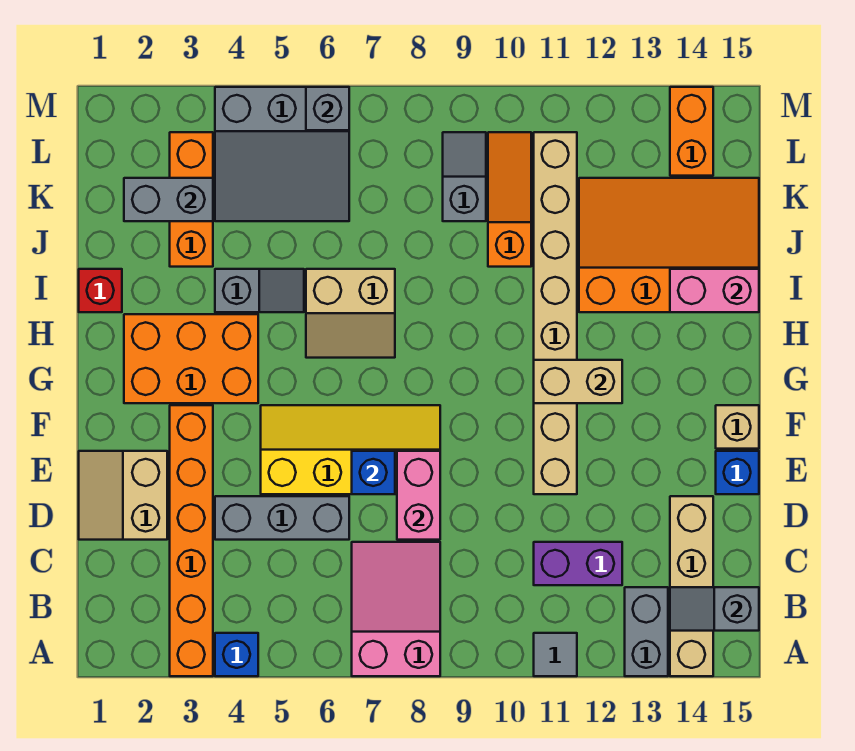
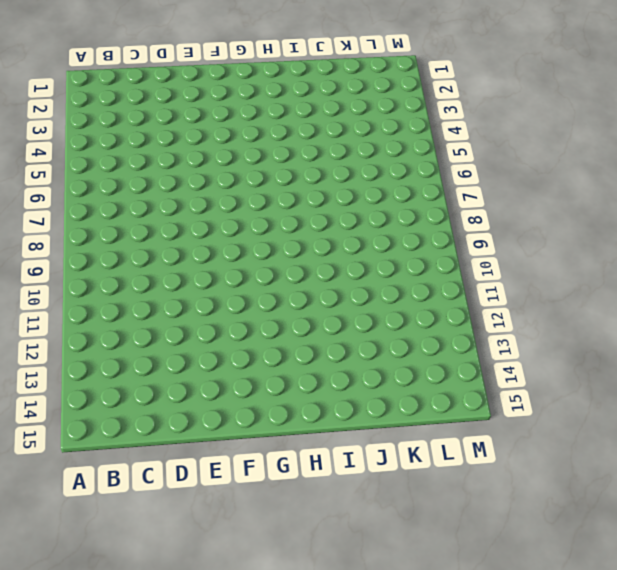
none -> orange 1x6 brick [170,405,213,676]
none -> blue 1x1 brick [215,633,258,676]
none -> pink 2x3 slope [352,542,440,676]
none -> grey 1x1 tile [534,633,577,676]

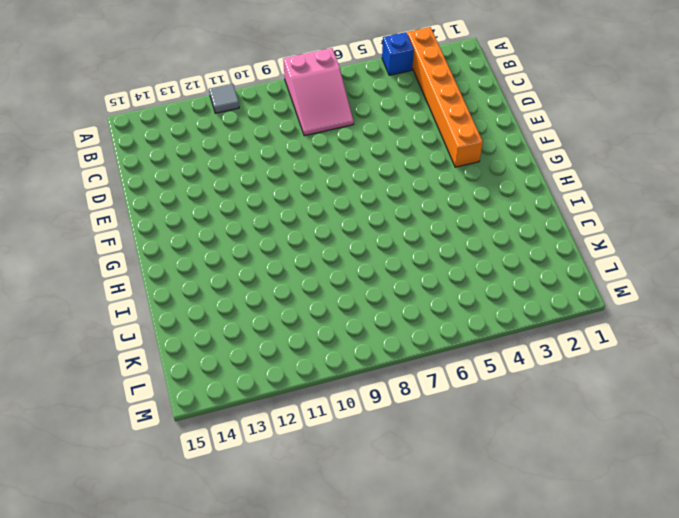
none -> grey 1x2 brick [625,587,668,676]
none -> tan 1x4 brick [670,496,713,676]
none -> purple 1x2 brick [534,542,622,585]
none -> tan 2x2 slope [79,451,167,540]

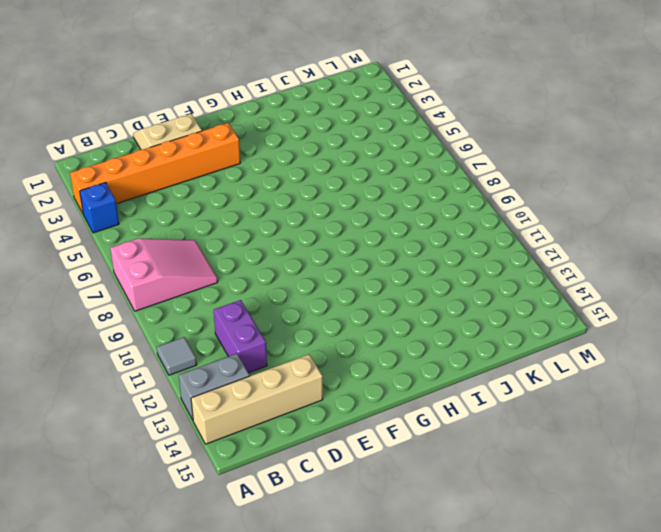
none -> grey 1x3 brick [215,496,349,540]
none -> yellow 2x4 slope [261,405,440,494]
none -> tan 1x8 brick [534,132,577,494]
none -> blue 1x1 brick [716,451,759,494]

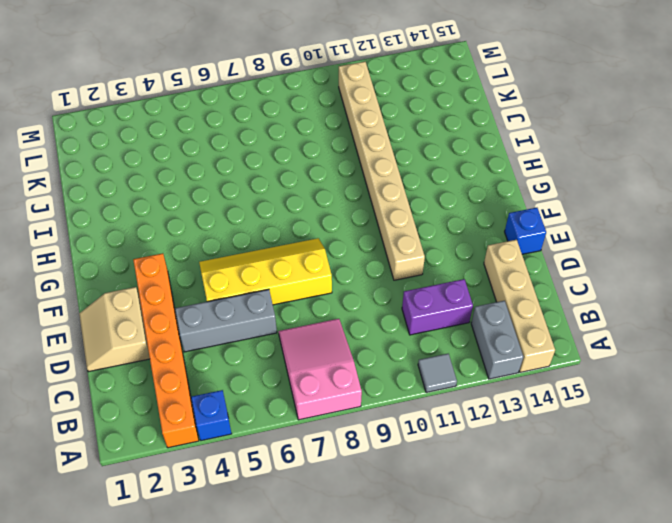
none -> tan 1x1 brick [716,405,759,449]
none -> orange 2x3 brick [124,314,258,403]
none -> tan 2x2 slope [306,269,395,358]
none -> red 1x1 brick [79,269,122,312]

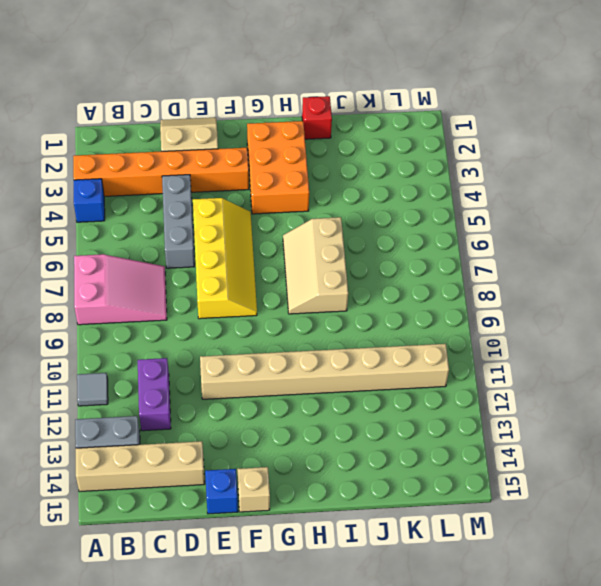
tan 2x3 slope [283,217,348,314] -> tan 2x2 slope [306,269,395,358]
none -> grey 1x2 slope [215,269,304,312]
none -> orange 3x4 slope [579,178,759,312]
none -> orange 1x3 brick [170,132,213,267]
none -> orange 1x3 slope [488,132,531,267]

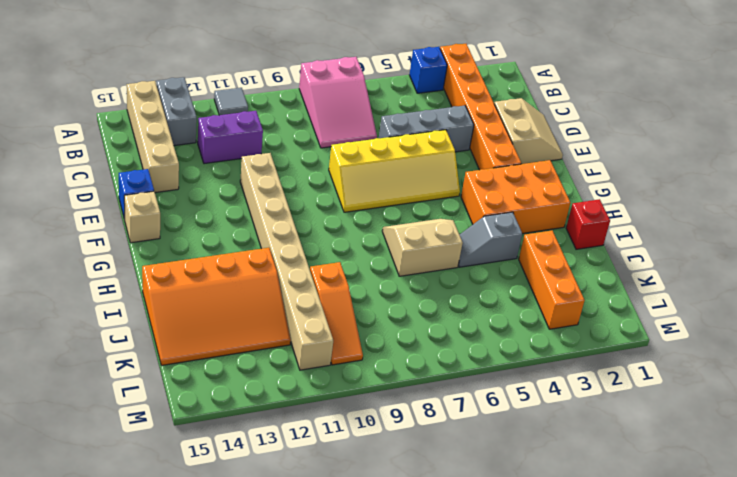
none -> grey 3x3 slope [215,87,349,221]
none -> grey 1x2 slope [443,132,486,221]
none -> orange 1x2 brick [670,87,713,176]
none -> grey 1x2 slope [670,587,759,631]

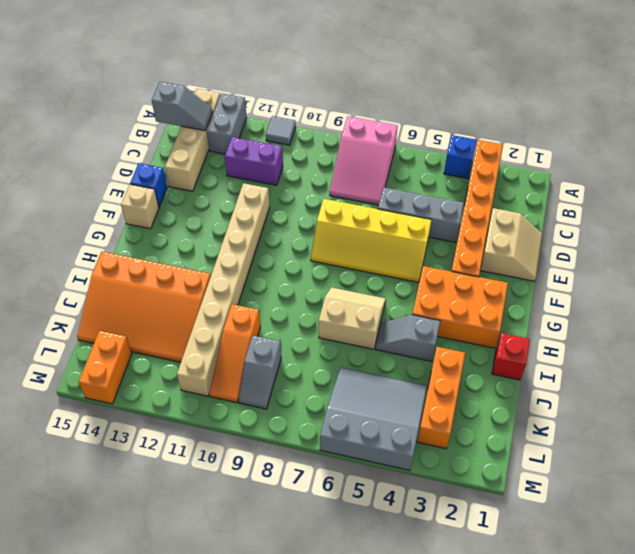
none -> pink 1x2 brick [397,451,440,540]
none -> blue 1x1 brick [352,451,395,494]
none -> tan 1x2 brick [534,360,622,403]
none -> pink 1x2 brick [670,269,759,312]

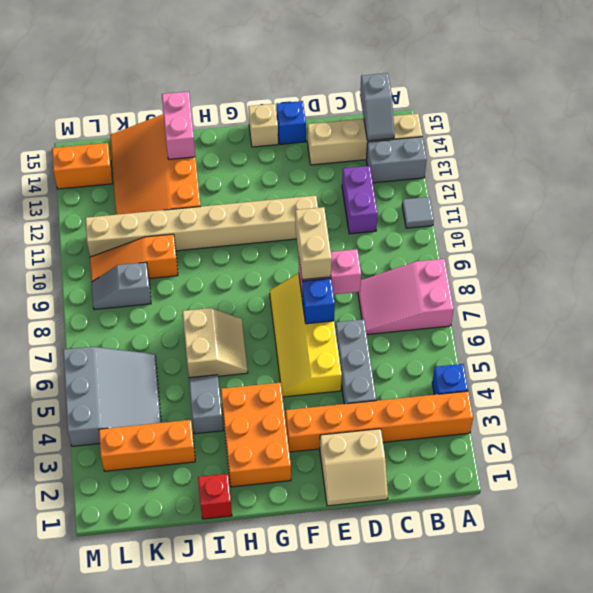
tan 1x2 brick [295,207,332,280] -> tan 1x2 brick moved to [534,360,622,403]
none -> grey 1x2 brick [124,178,213,221]
none -> grey 1x1 brick [306,87,349,130]

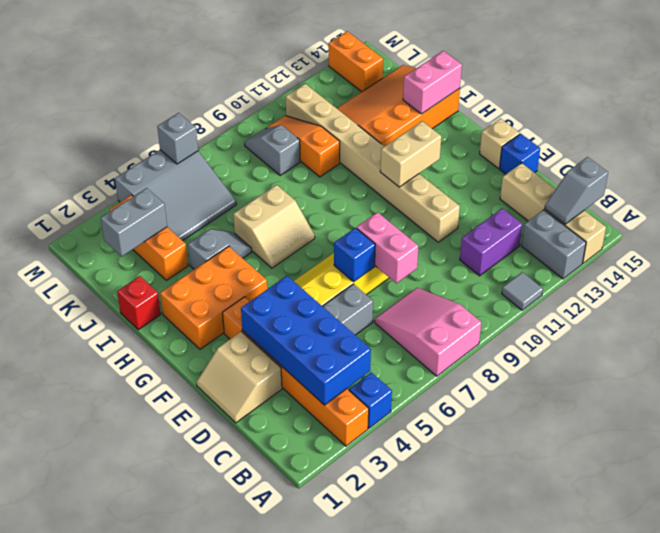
blue 2x4 brick [241,276,371,405] -> none

